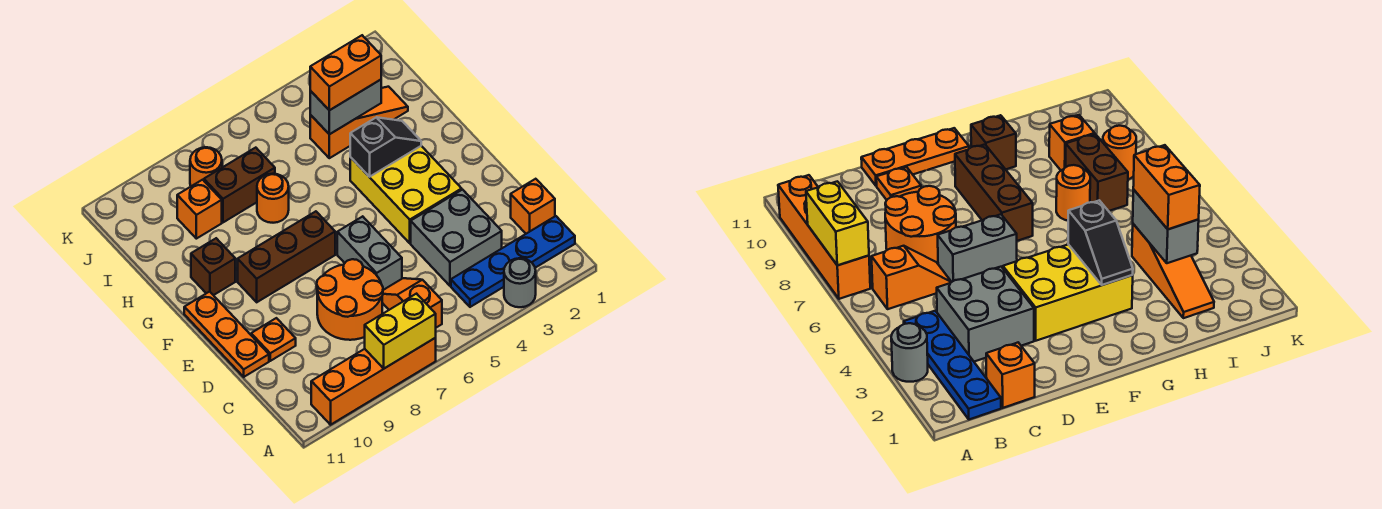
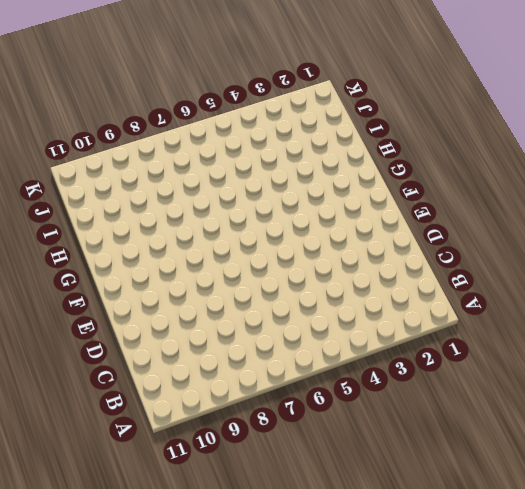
none -> grey 1x1 round brick [504,258,536,307]
none -> orange 1x4 brick [311,338,436,425]
none -> blue 1x4 plate [451,216,575,307]

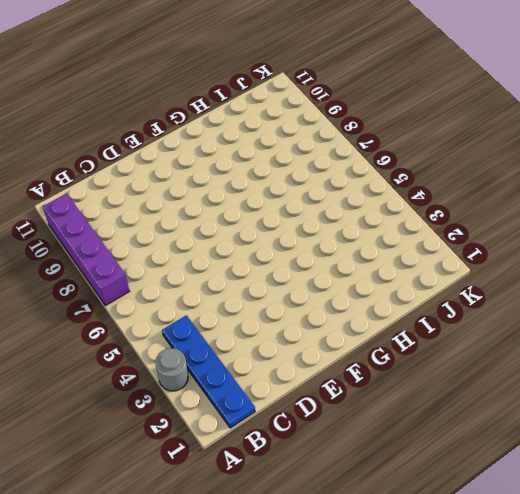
purple 1x4 brick [43,193,130,306] -> orange 1x4 brick [311,338,436,425]
none -> orange 1x2 slope [382,278,442,328]
none -> orange 1x1 brick [511,179,555,234]
none -> grey 2x2 brick [411,190,502,286]

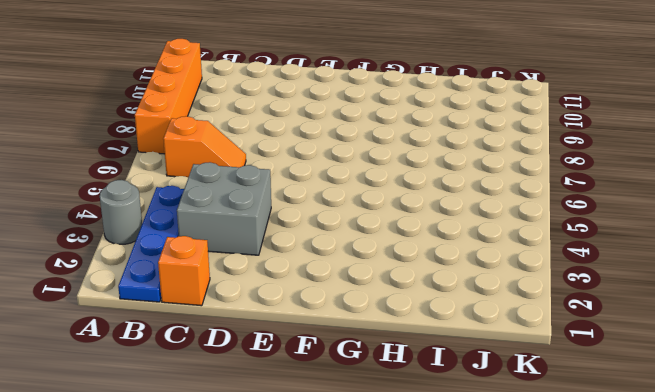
none -> orange 2x2 round brick [317,259,383,340]
none -> grey 1x2 brick [337,216,402,290]
none -> orange 1x1 plate [251,318,296,361]

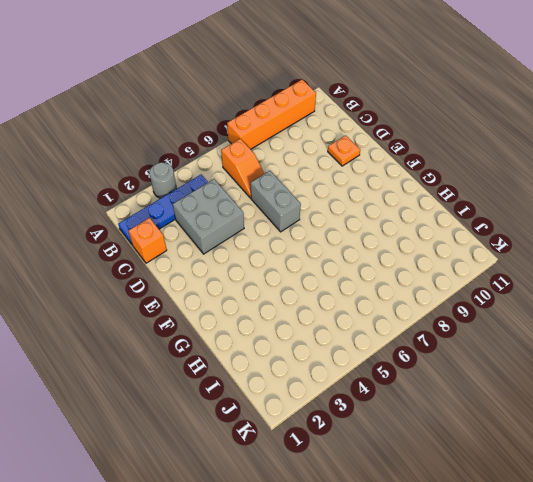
none -> orange 2x2 round brick [317,259,383,340]
none -> orange 1x3 plate [184,292,269,377]
none -> yellow 2x3 brick [350,146,462,243]

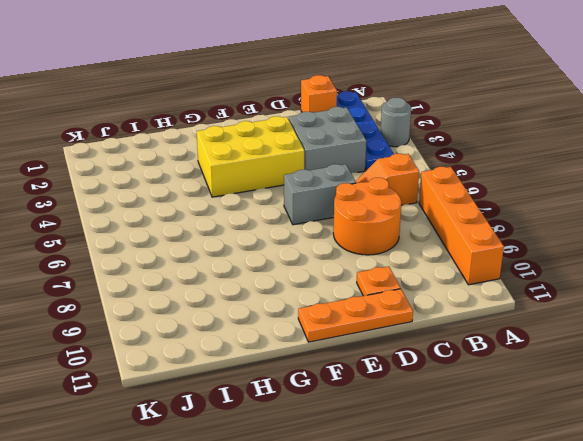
none -> brown 1x3 brick [238,211,335,302]
none -> brown 1x1 brick [191,238,235,295]
none -> orange 1x1 round brick [257,174,289,223]

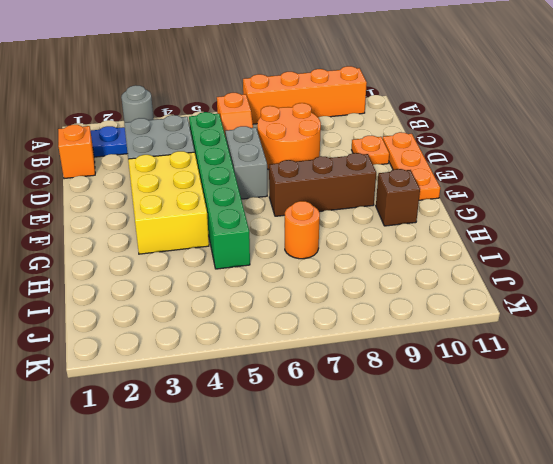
green 1x6 brick [189,112,250,269] -> none
none -> orange 1x3 slope [310,87,408,158]
none -> brown 1x2 brick [204,148,275,222]
none -> orange 1x1 brick [177,180,222,239]

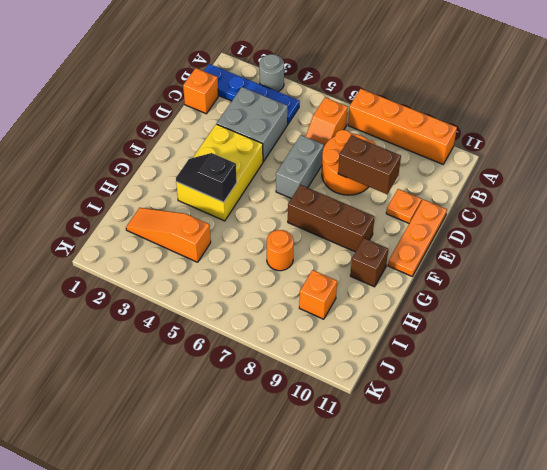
brown 1x2 brick [338,135,401,194] -> brown 1x2 brick moved to [204,148,275,222]
none -> orange 1x1 round brick [190,147,222,186]
none -> yellow 1x2 brick [365,294,436,368]
none -> grey 1x2 brick [310,80,381,134]

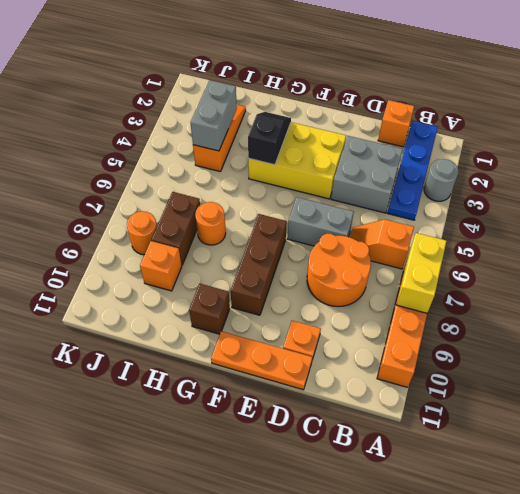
none -> orange 1x2 brick [310,35,381,110]

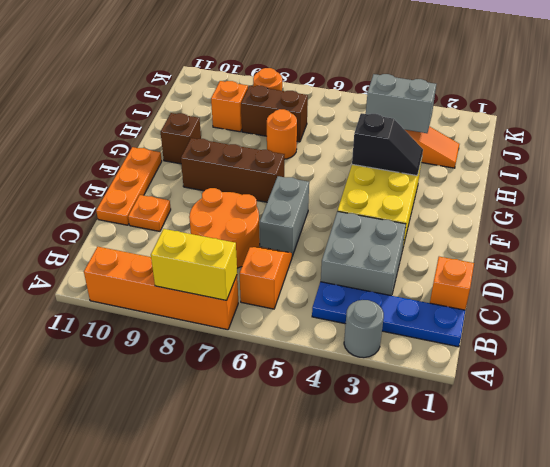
none -> orange 1x2 brick [310,35,381,110]

